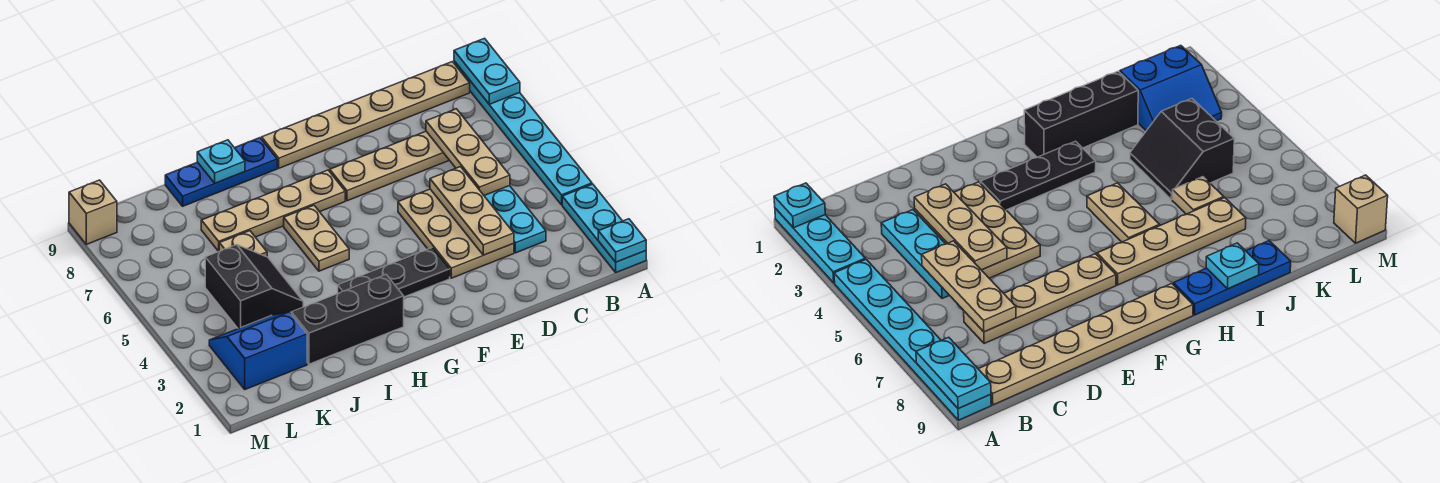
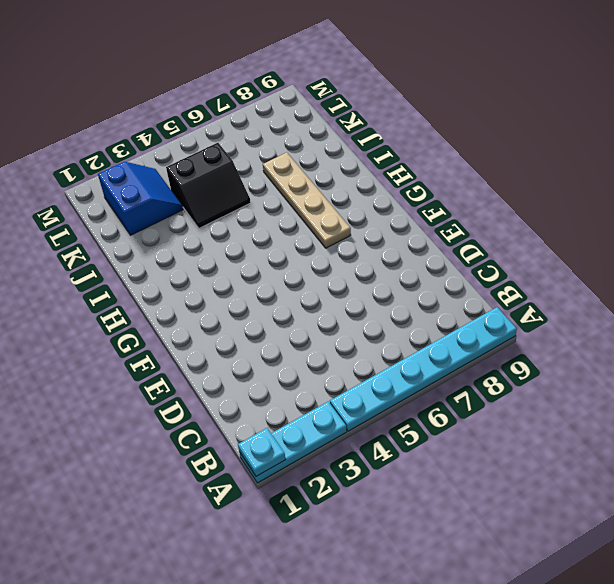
none -> tan 1x6 plate [262,62,470,168]
none -> cyan 1x3 plate [484,186,546,253]
none -> tan 1x4 plate [330,131,449,201]

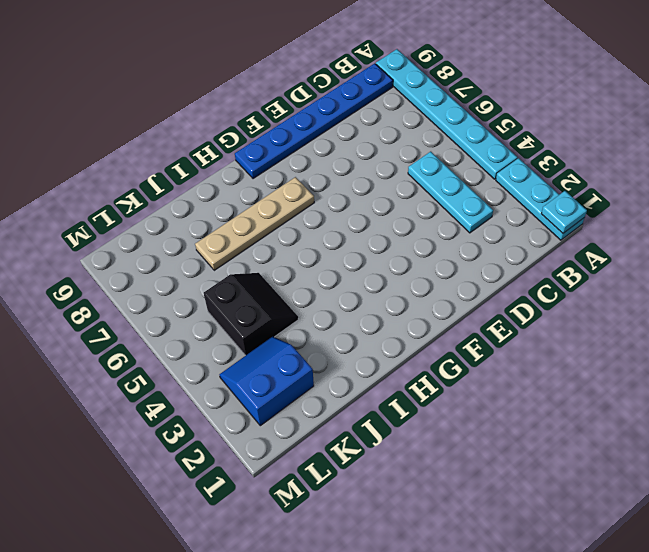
blue 1x6 plate [235,63,393,179] -> tan 1x6 plate [262,62,470,168]
none -> tan 1x4 plate [330,131,449,201]
none -> tan 2x3 plate [398,189,514,278]
none -> black 1x3 plate [338,248,450,297]

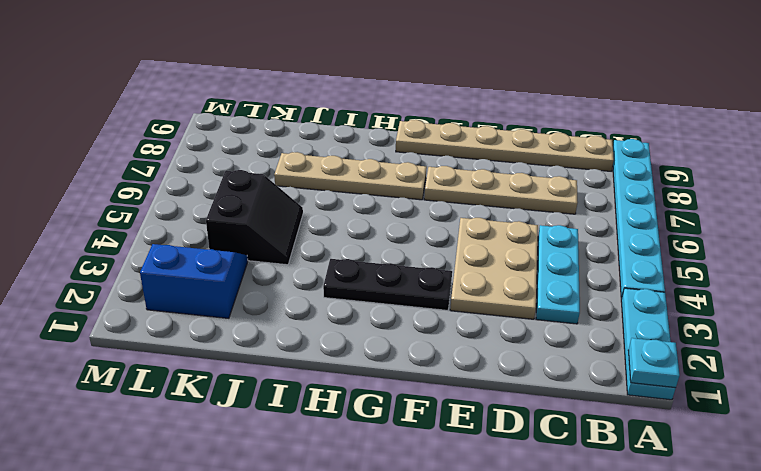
none -> black 1x3 brick [292,275,404,364]
none -> tan 1x2 plate [284,205,349,271]
none -> blue 1x3 plate [165,138,277,206]

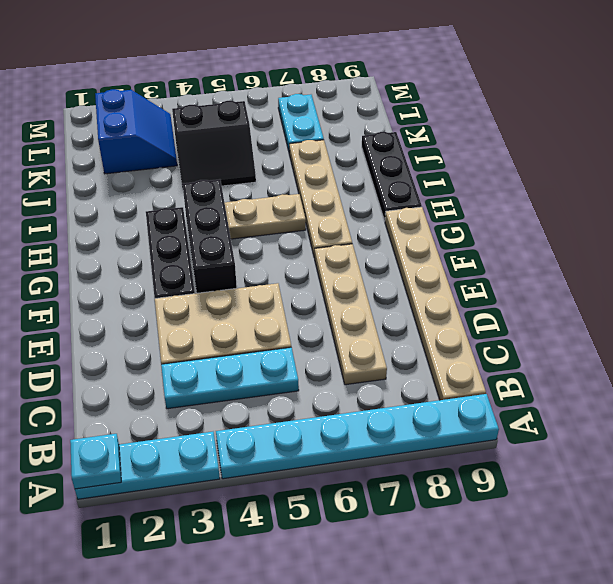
black 1x3 brick [183,179,237,293] -> black 1x3 brick moved to [292,275,404,364]
black 1x3 plate [362,132,422,221] -> blue 1x3 plate [165,138,277,206]
cyan 1x2 plate [278,94,324,151] -> cyan 1x2 plate turned to [454,38,520,104]
none -> tan 1x1 plate [219,231,267,257]
none -> tan 1x1 brick [69,180,117,244]
none -> tan 1x3 plate [426,109,510,195]

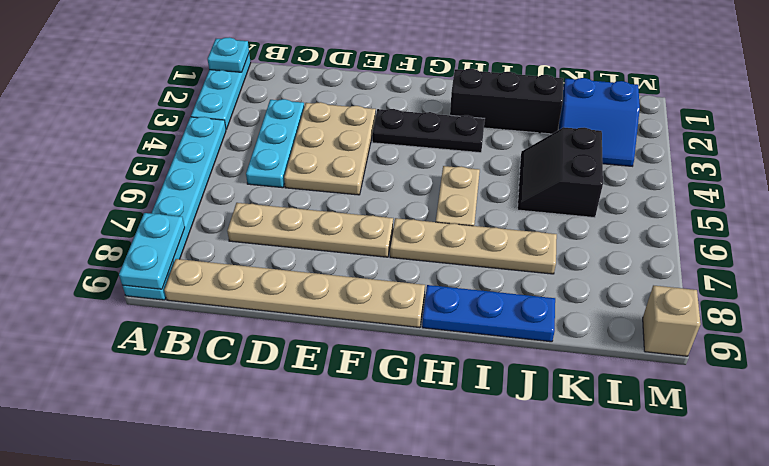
none -> tan 1x1 plate [219,231,267,257]
none -> tan 1x3 plate [426,109,510,195]
none -> tan 1x3 plate [430,167,514,255]

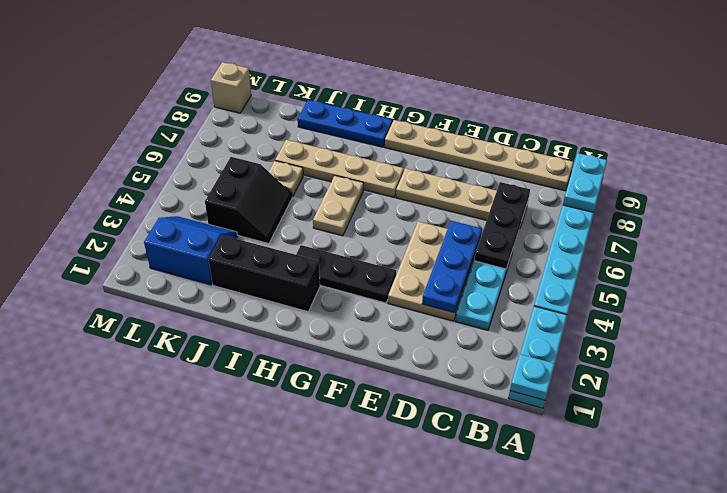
black 1x3 plate [474,182,530,269] -> tan 1x3 plate [426,109,510,195]
blue 1x3 plate [422,221,482,313] -> tan 1x3 plate [430,167,514,255]
none -> cyan 1x1 plate [197,140,245,183]

